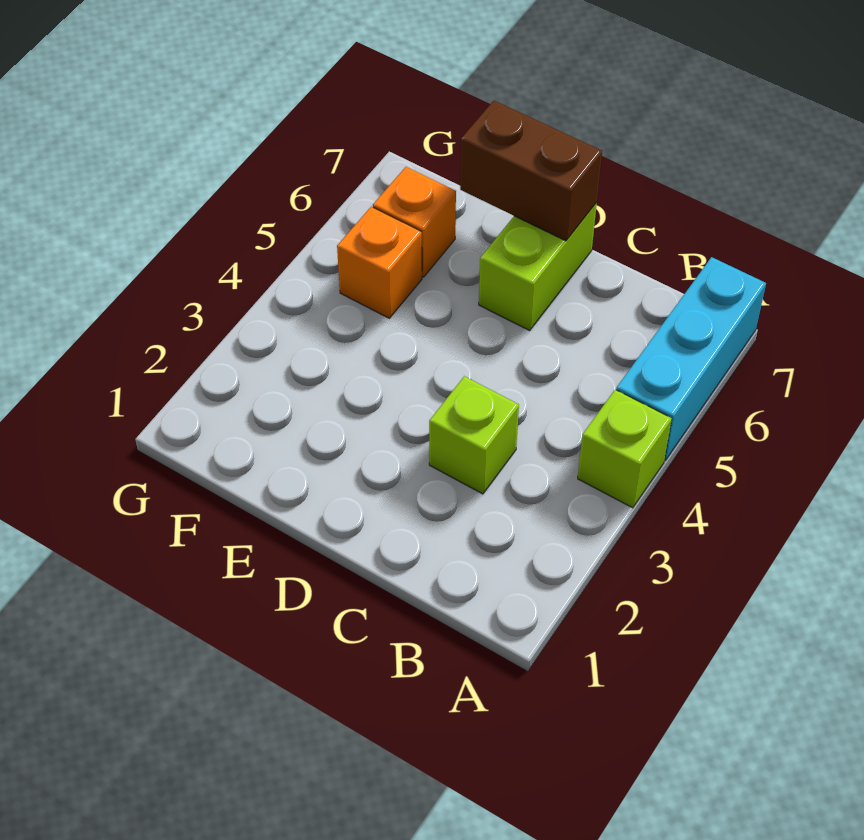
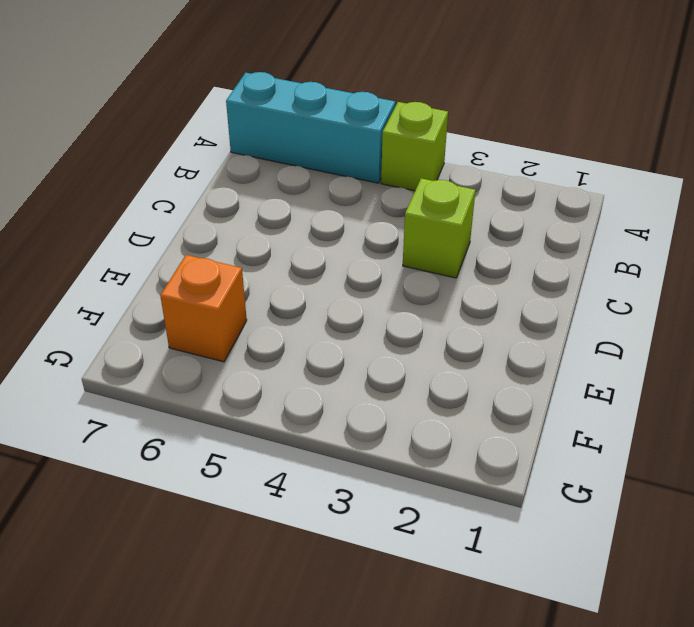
none -> lime 1x2 brick [479,203,597,331]
none -> orange 1x1 brick [337,207,422,318]

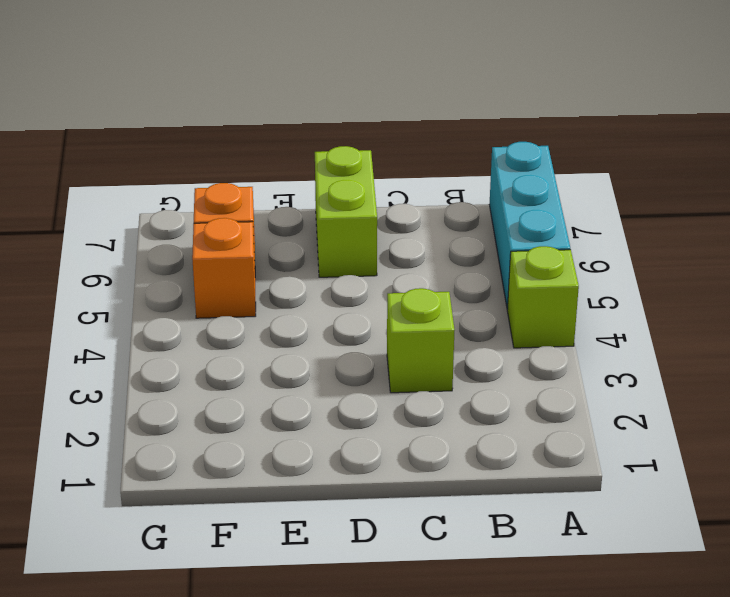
none -> brown 1x2 brick [460,101,602,241]

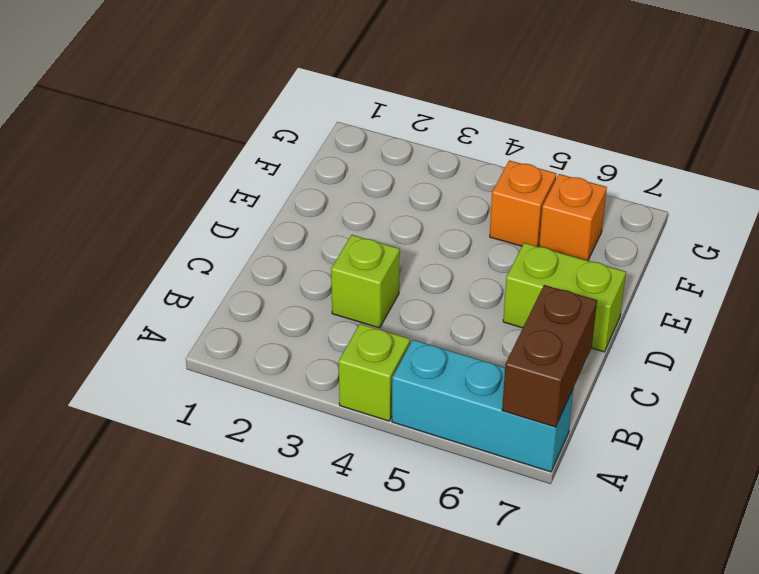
brown 1x2 brick [502,285,597,427] -> brown 1x2 brick moved to [460,101,602,241]

